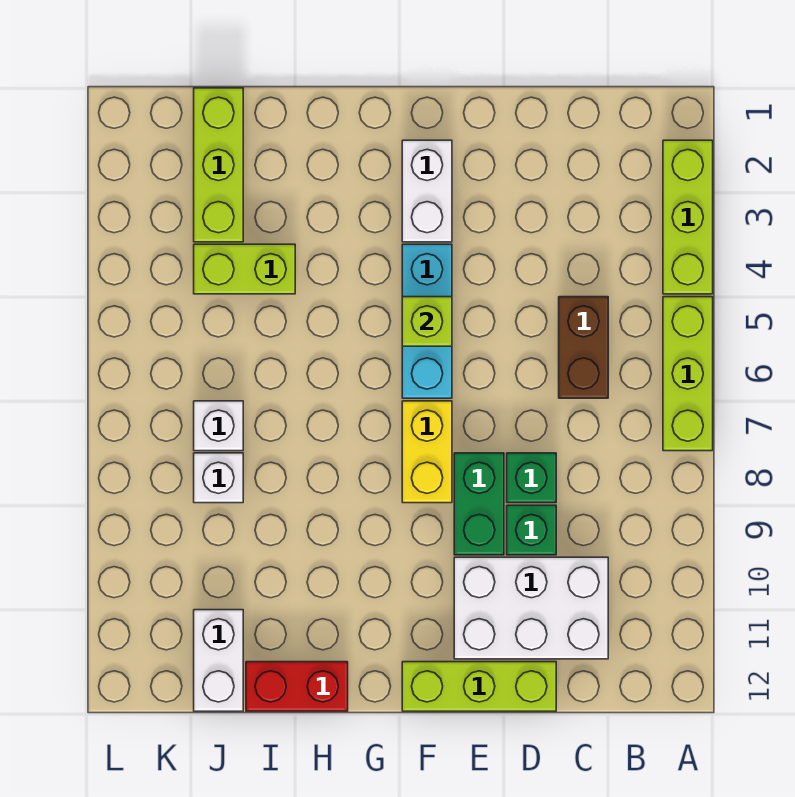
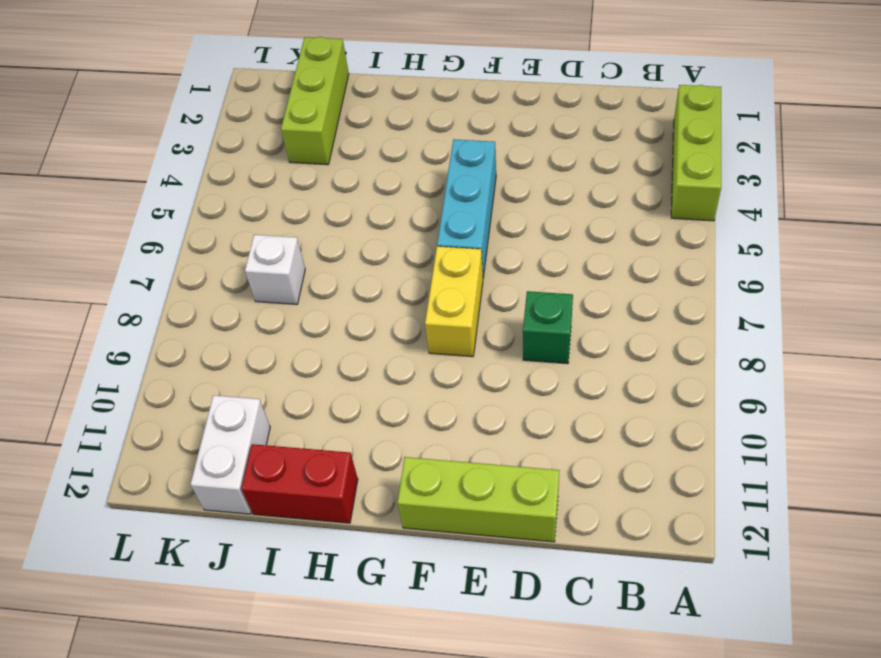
none -> lime 1x3 brick [663,297,713,451]
none -> brown 1x2 brick [559,297,608,398]
none -> white 2x3 brick [454,557,608,659]

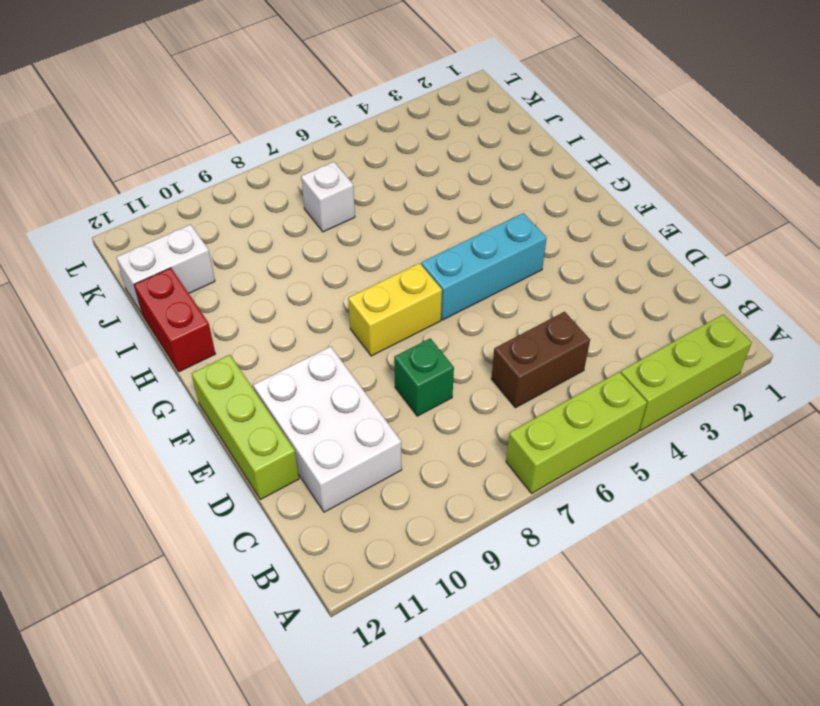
none -> green 1x1 brick [507,505,556,555]
none -> green 1x2 brick [454,453,504,555]
none -> white 1x2 brick [402,140,452,242]

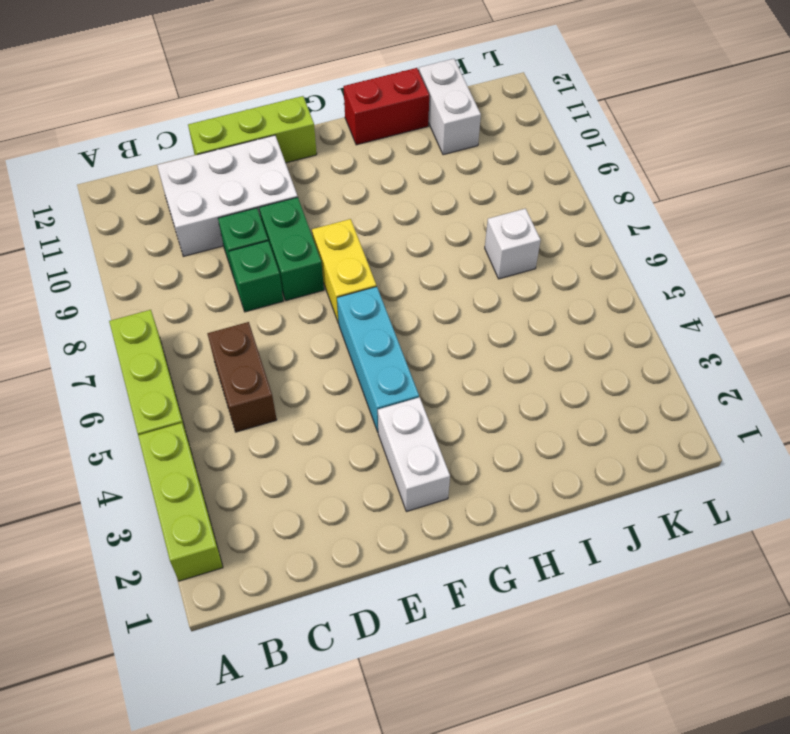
none -> lime 1x2 brick [194,244,295,294]
none -> lime 1x3 brick [194,88,243,242]
none -> white 1x1 brick [194,453,243,503]

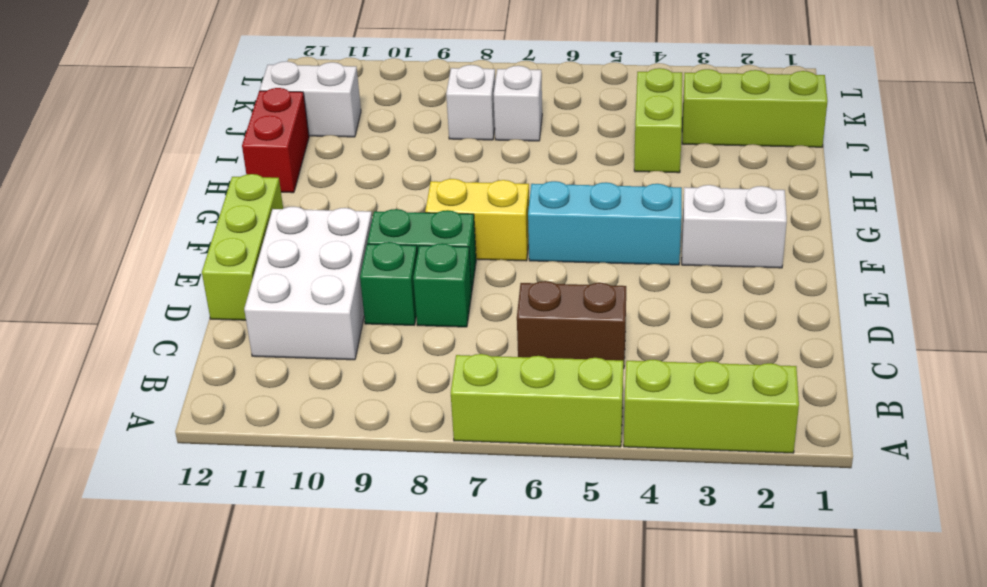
none -> lime 1x1 brick [402,297,452,346]

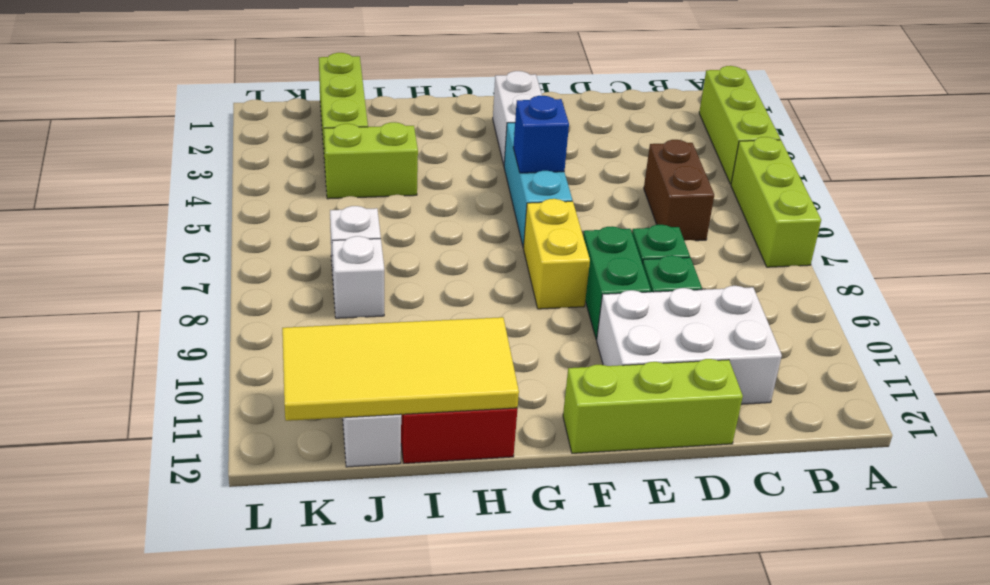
blue 1x1 brick [513,96,569,173] -> lime 1x1 brick [402,297,452,346]
yellow 2x4 tile [282,317,519,421] -> none

